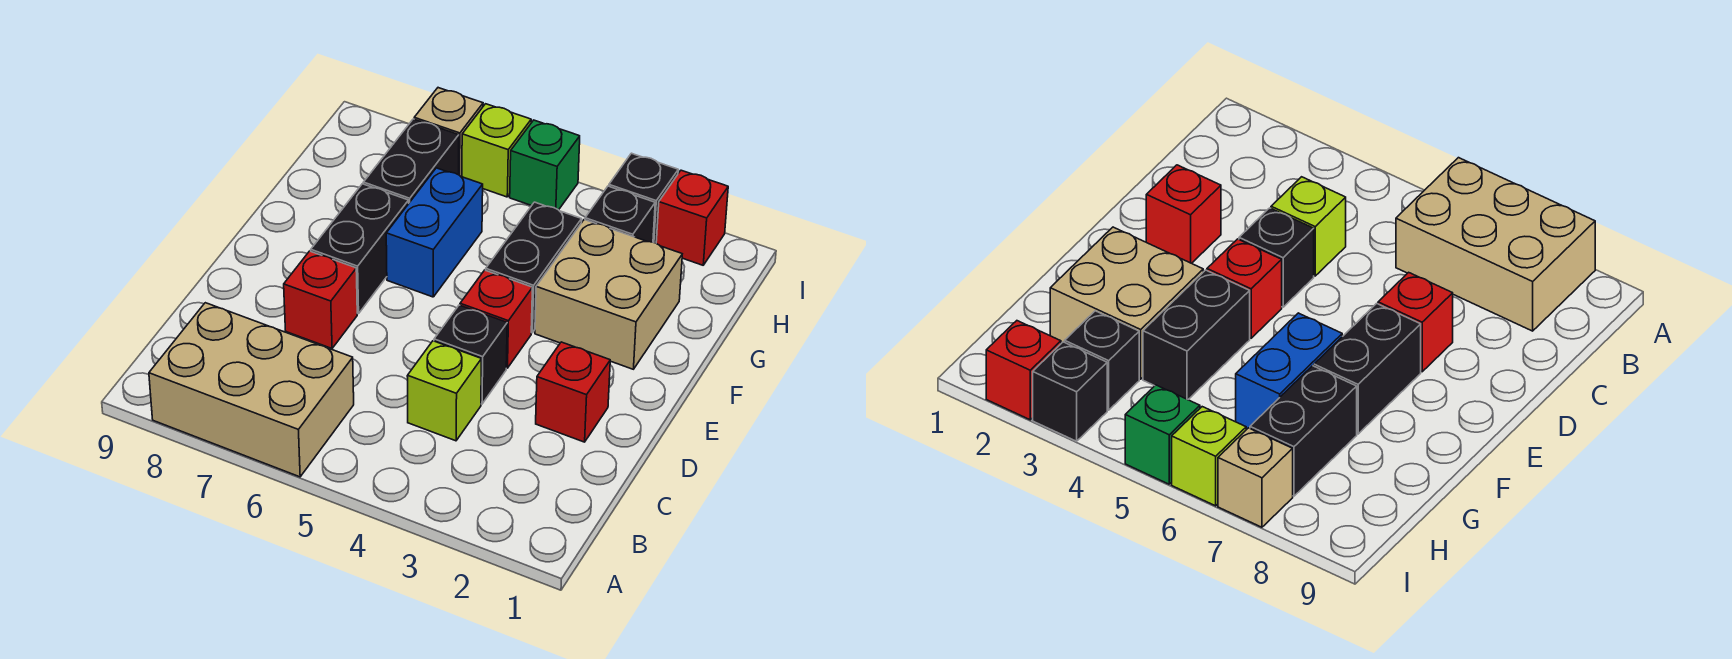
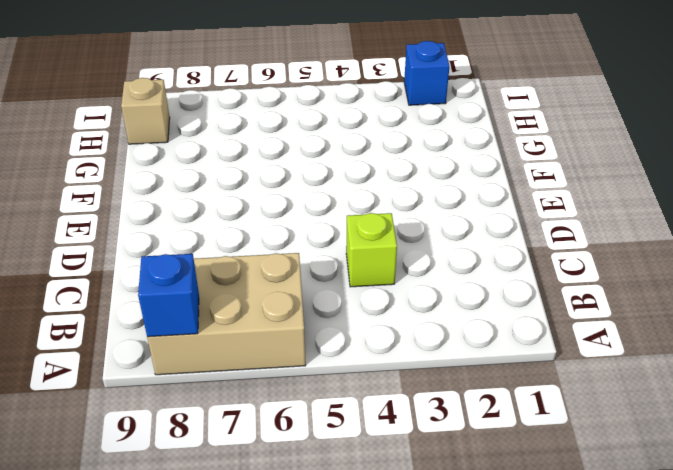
blue 1x1 brick [138,254,199,337] -> none
tan 1x1 brick [121,78,170,144] -> tan 1x1 brick moved to [414,88,483,177]
blue 1x1 brick [404,41,450,105] -> red 1x1 brick [656,170,728,265]
none -> red 1x1 brick [536,342,610,442]
none -> black 1x1 brick [434,305,507,404]
none -> red 1x1 brick [284,251,357,348]

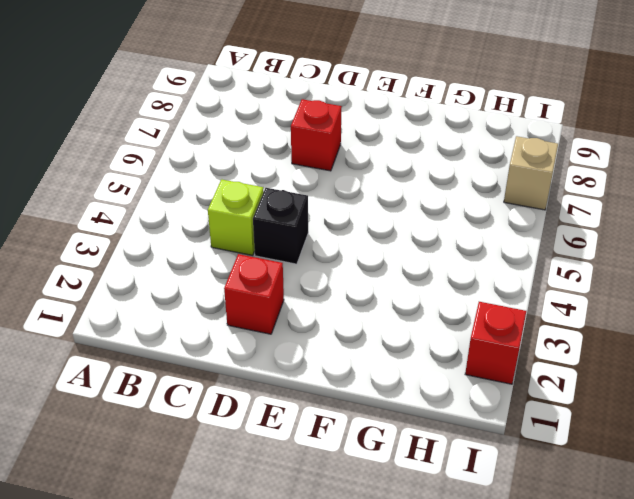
none -> tan 2x3 brick [149,303,354,477]
none -> red 1x1 brick [460,270,532,368]
none -> black 1x2 brick [311,184,409,314]

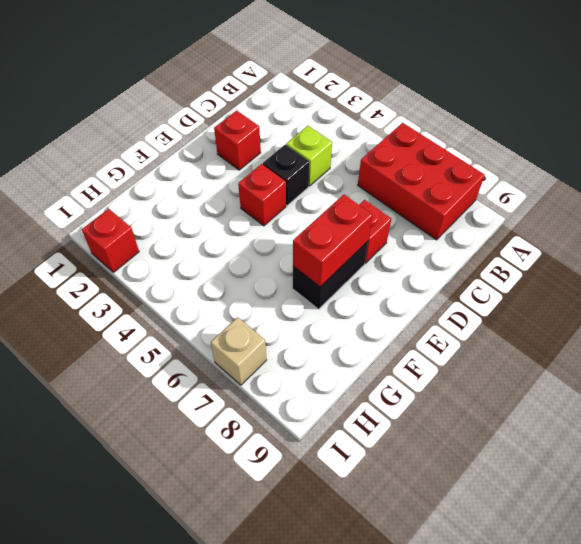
red 2x3 brick [358,123,485,240] -> tan 2x3 brick [149,303,354,477]
red 1x2 brick [293,195,372,287] -> none
none -> tan 2x2 brick [535,220,682,369]
none -> black 1x2 brick [486,202,582,333]
none -> blue 1x2 brick [386,168,483,297]

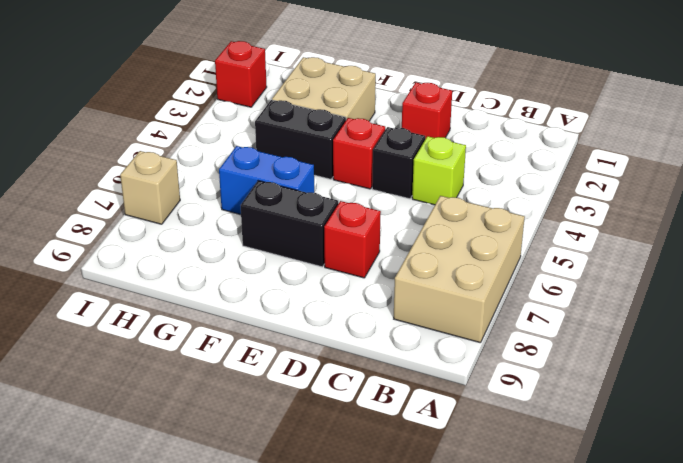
none -> black 1x2 brick [363,119,459,203]
none -> black 1x1 brick [585,186,655,242]
none -> black 1x1 brick [609,153,678,243]

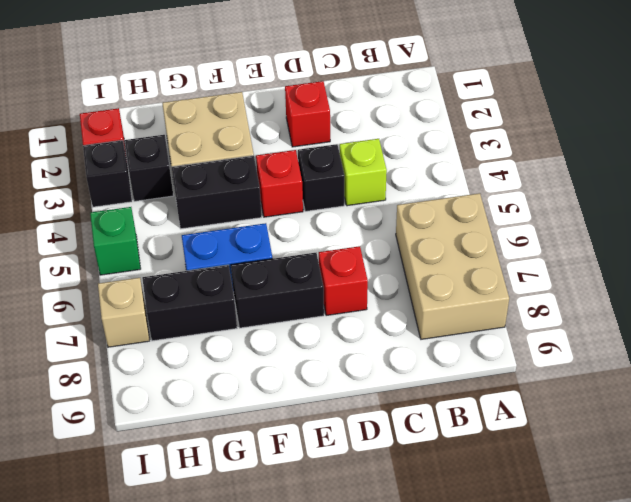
none -> lime 1x1 brick [462,104,531,197]

